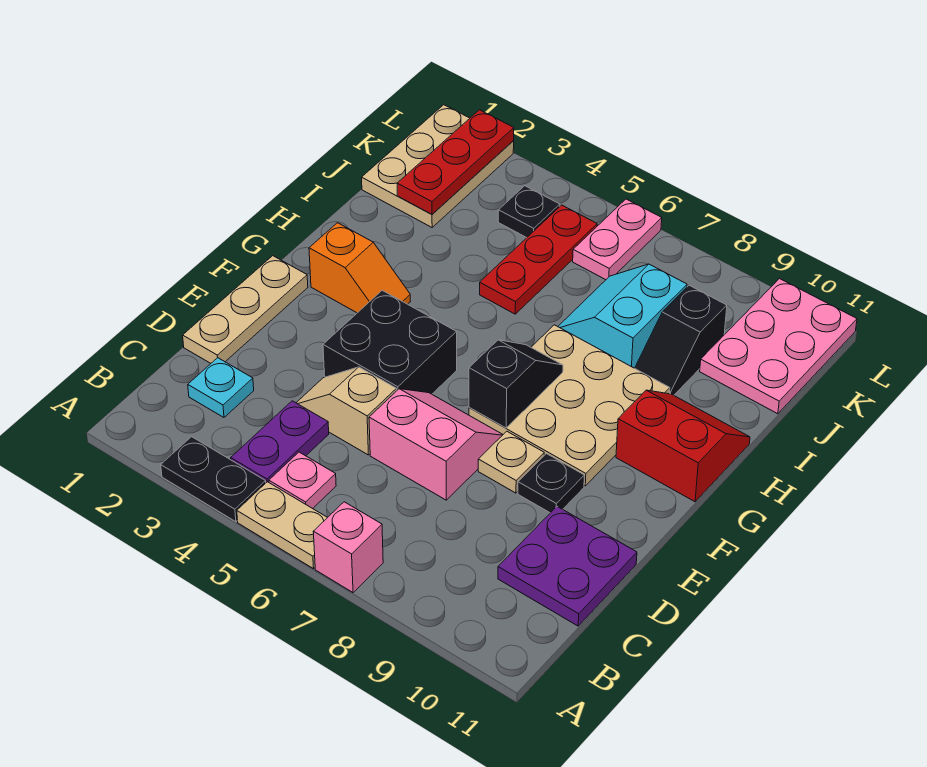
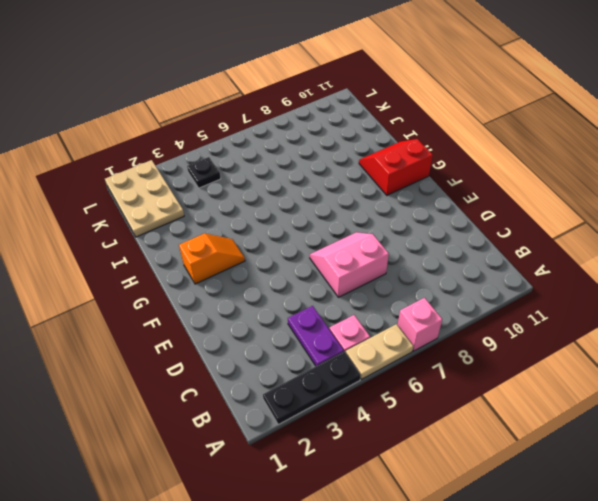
black 1x3 plate [263,352,361,425] -> black 1x2 plate [161,437,266,522]
none -> cyan 1x1 plate [188,358,254,417]
none -> purple 2x2 plate [498,507,637,626]
none -> tan 1x3 plate [183,256,308,363]

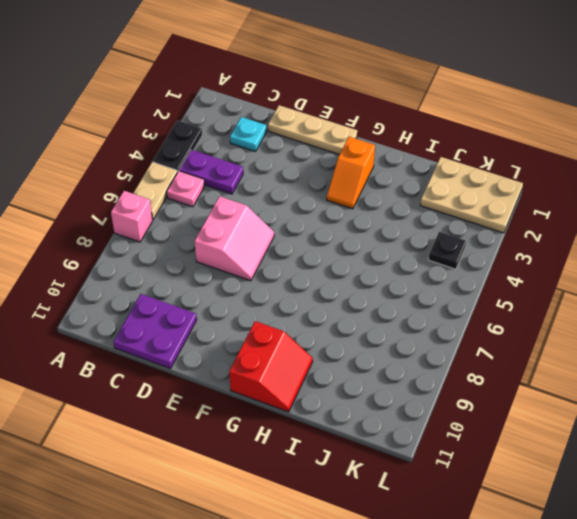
none -> tan 1x2 slope [296,367,397,455]
none -> black 2x2 brick [323,290,457,394]
none -> tan 1x1 plate [478,431,544,493]

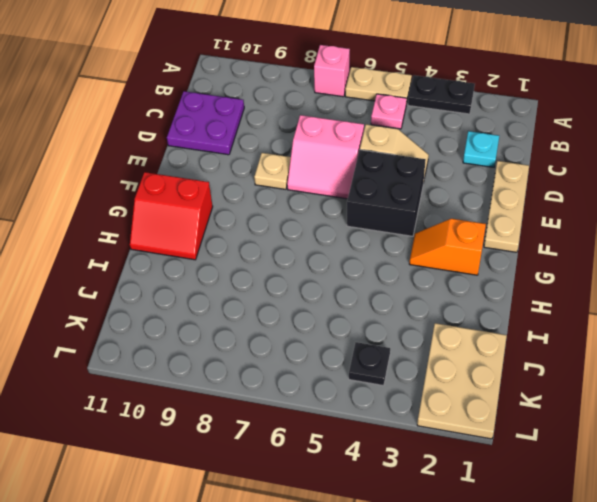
none -> purple 1x2 plate [231,401,329,482]
none -> black 1x1 plate [518,454,584,513]
none -> tan 3x3 plate [469,325,670,486]

